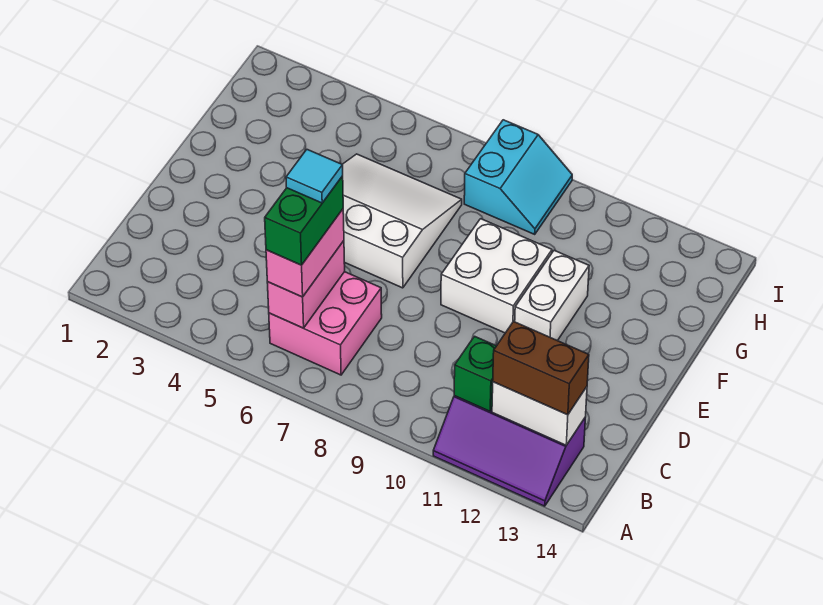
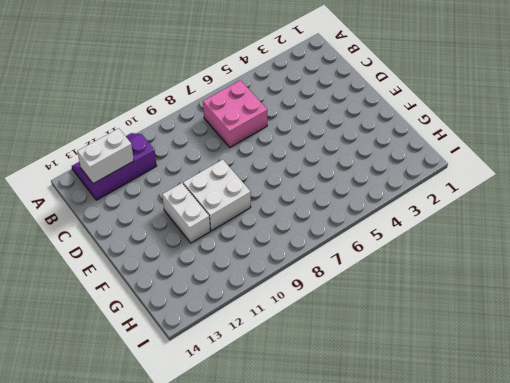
none -> white 3x3 slope [342,154,462,288]
none -> cyan 2x2 slope [464,120,572,234]
none -> pink 1x2 brick [267,241,345,328]

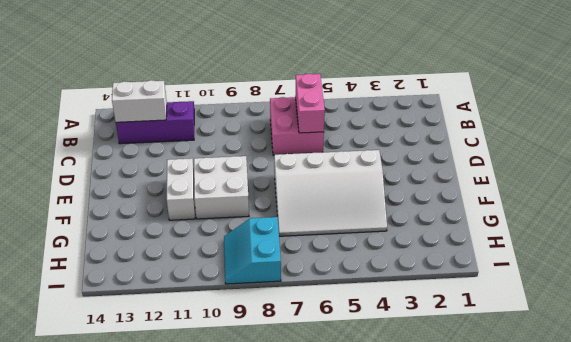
white 3x4 slope [274,150,387,236] -> white 3x3 slope [342,154,462,288]
none -> green 1x1 brick [454,336,496,411]
none -> pink 1x2 brick [266,209,344,297]
none -> brown 1x2 brick [493,322,589,415]

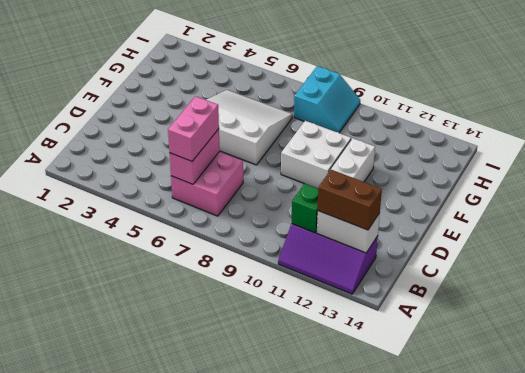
none -> green 1x2 brick [265,176,343,265]
none -> cyan 1x1 tile [286,150,343,203]

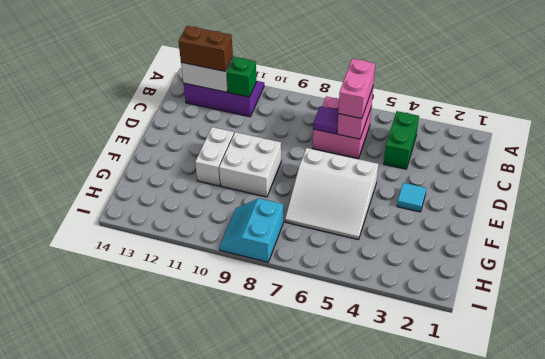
green 1x2 brick [384,111,419,169] -> green 1x2 brick moved to [265,176,343,265]
purple 1x1 tile [313,106,338,134] -> none
cyan 1x1 tile [397,183,426,212] -> cyan 1x1 tile moved to [286,150,343,203]

